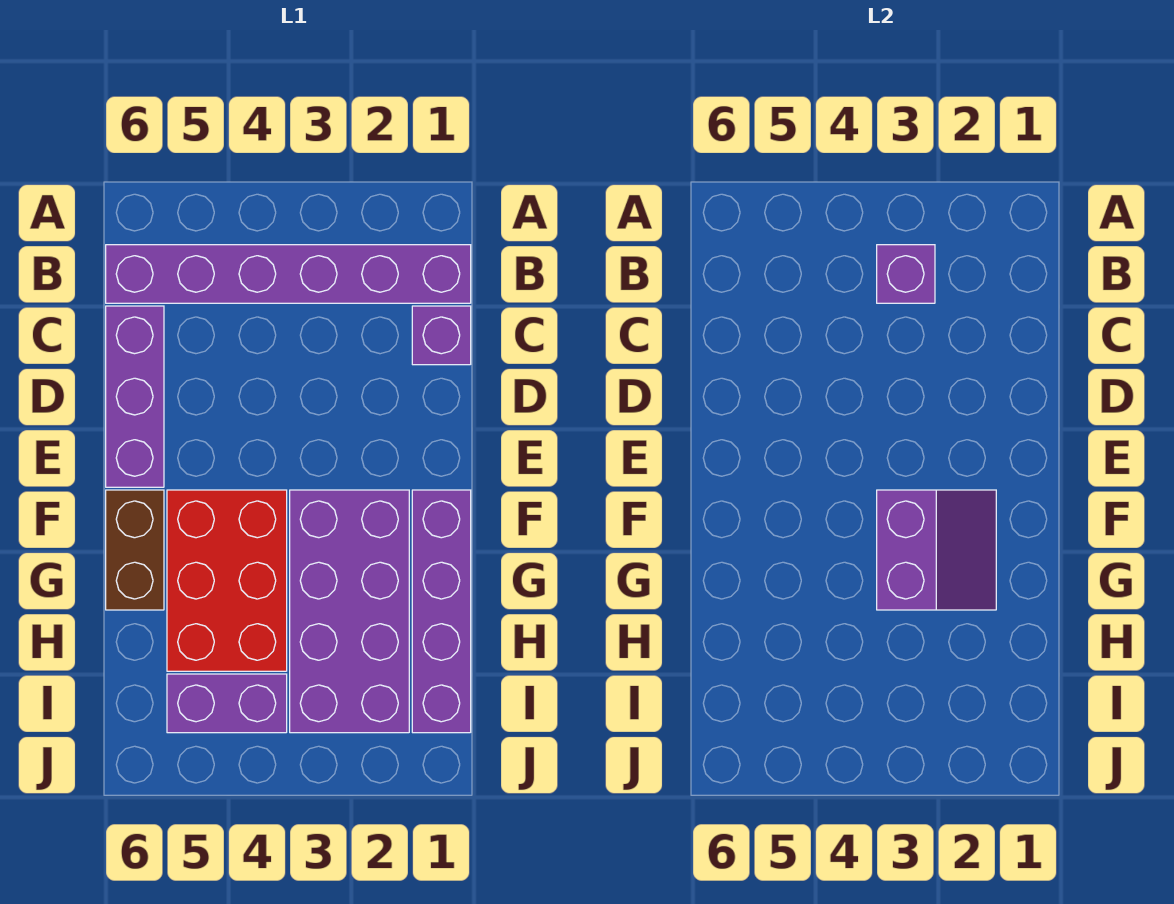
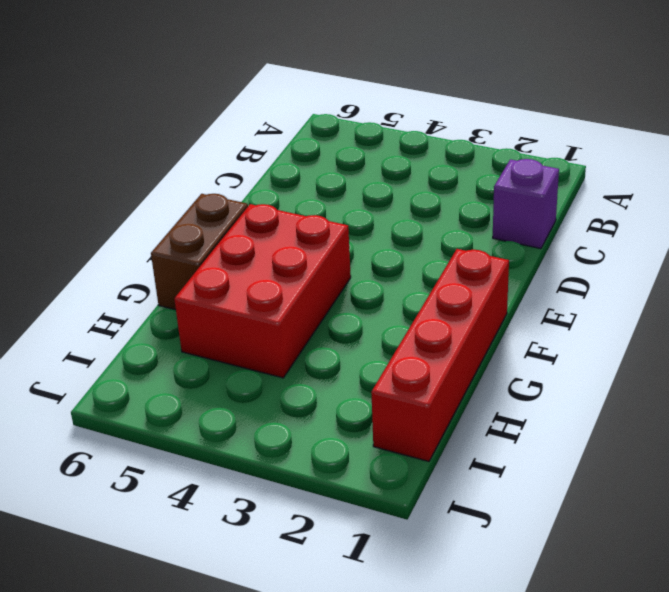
red 1x4 brick [371,249,509,461] -> purple 1x4 brick [412,490,471,733]
none -> purple 1x6 brick [106,245,471,303]
none -> purple 1x3 brick [106,306,164,487]

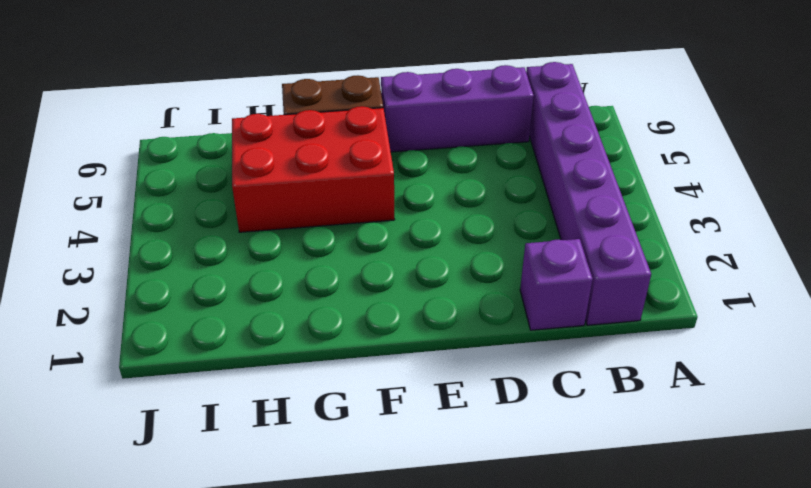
none -> purple 1x4 brick [412,490,471,733]
none -> purple 2x4 brick [290,490,409,733]

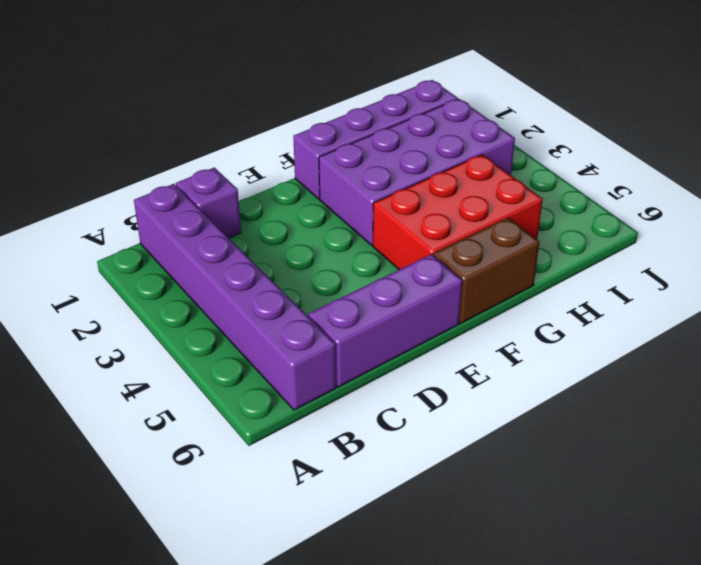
none -> purple 1x2 brick [167,674,287,733]
none -> purple 1x1 brick [877,245,935,303]

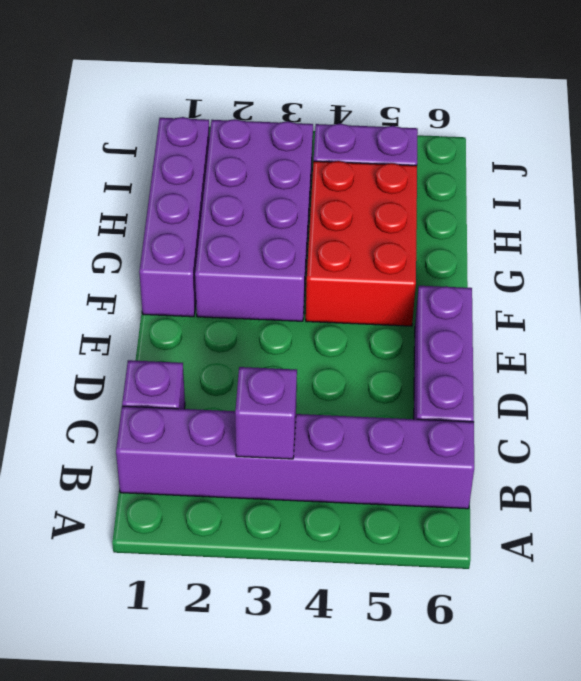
none -> brown 1x2 brick [106,490,164,610]
none -> purple 2x2 slope [877,490,996,610]

